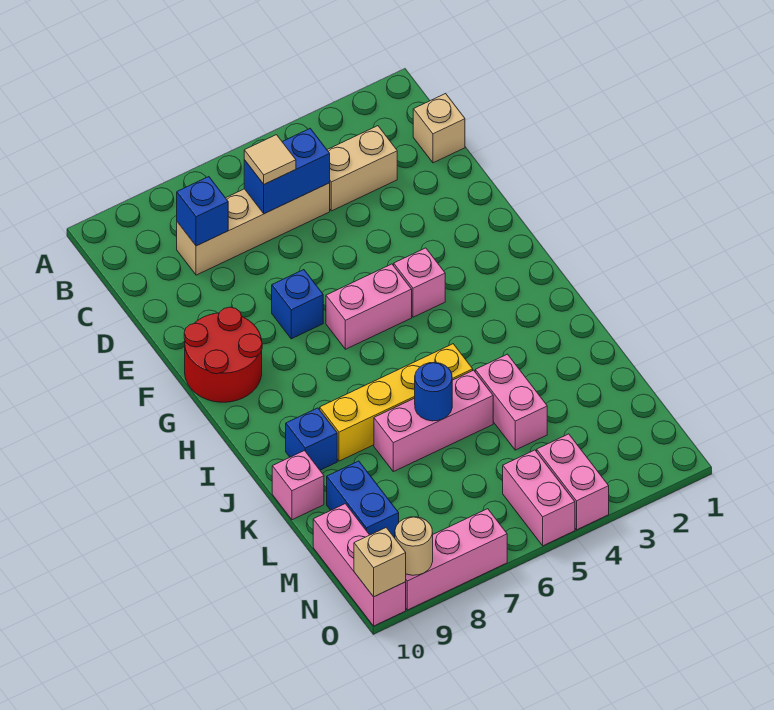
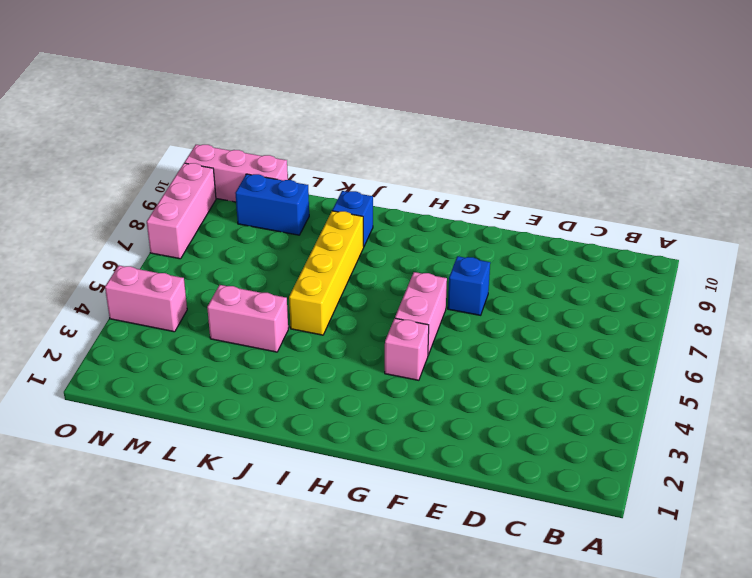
none -> tan 1x1 brick [413,94,465,163]
none -> tan 1x2 brick [327,126,397,211]
none -> tan 1x4 brick [177,183,330,275]

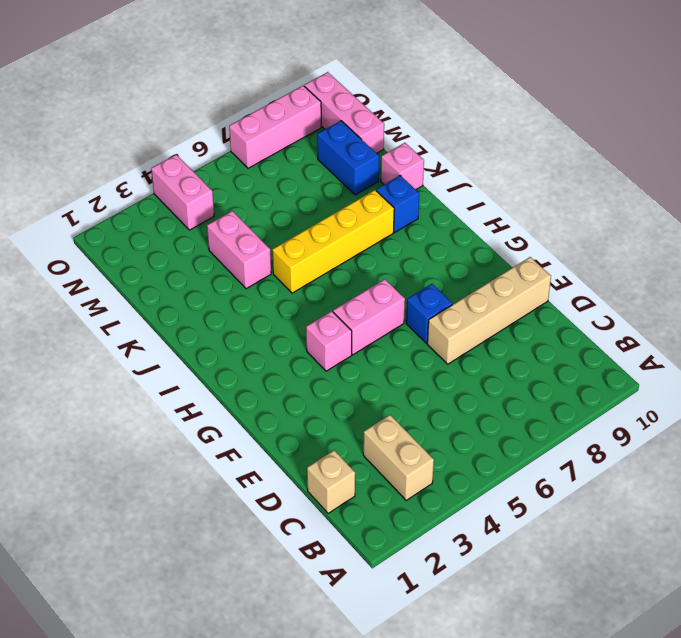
tan 1x2 brick [363,415,434,500] -> tan 1x2 brick turned to [327,126,397,211]
tan 1x4 brick [427,257,551,364] -> tan 1x4 brick moved to [177,183,330,275]
none -> red 2x2 round brick [184,307,262,402]
none -> pink 1x3 brick [374,370,493,472]
none -> pink 1x2 brick [503,450,575,546]

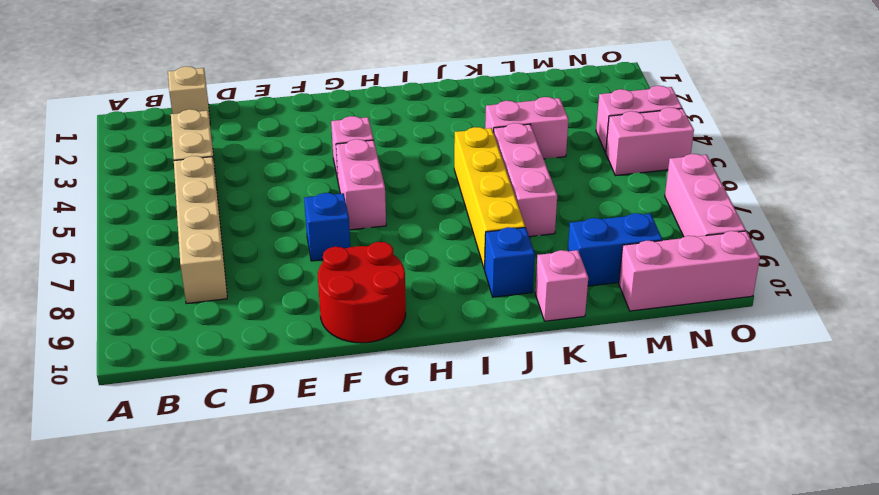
none -> blue 1x2 brick [244,128,330,214]
none -> blue 1x1 brick [177,177,228,246]
none -> blue 1x1 round brick [415,362,452,421]

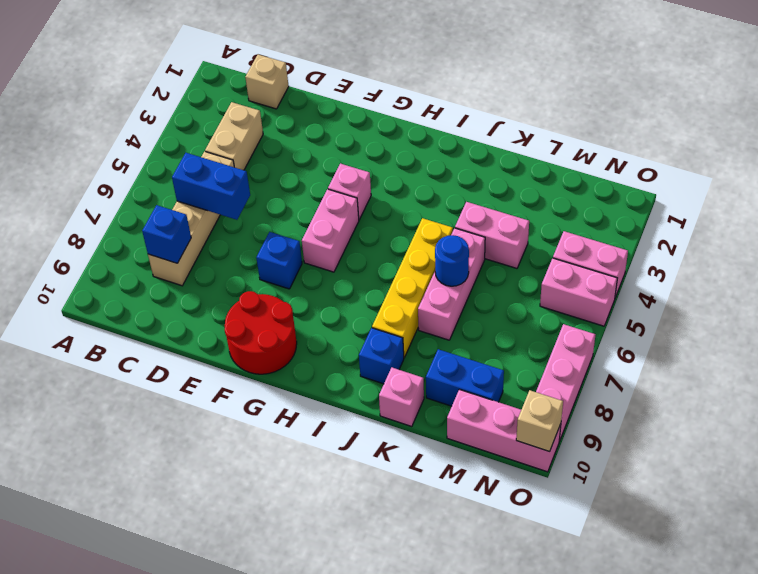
blue 1x2 brick [172,153,250,220] -> blue 1x2 brick turned to [244,128,330,214]
none -> tan 1x1 round brick [395,517,433,575]
none -> tan 1x1 tile [244,135,296,184]

